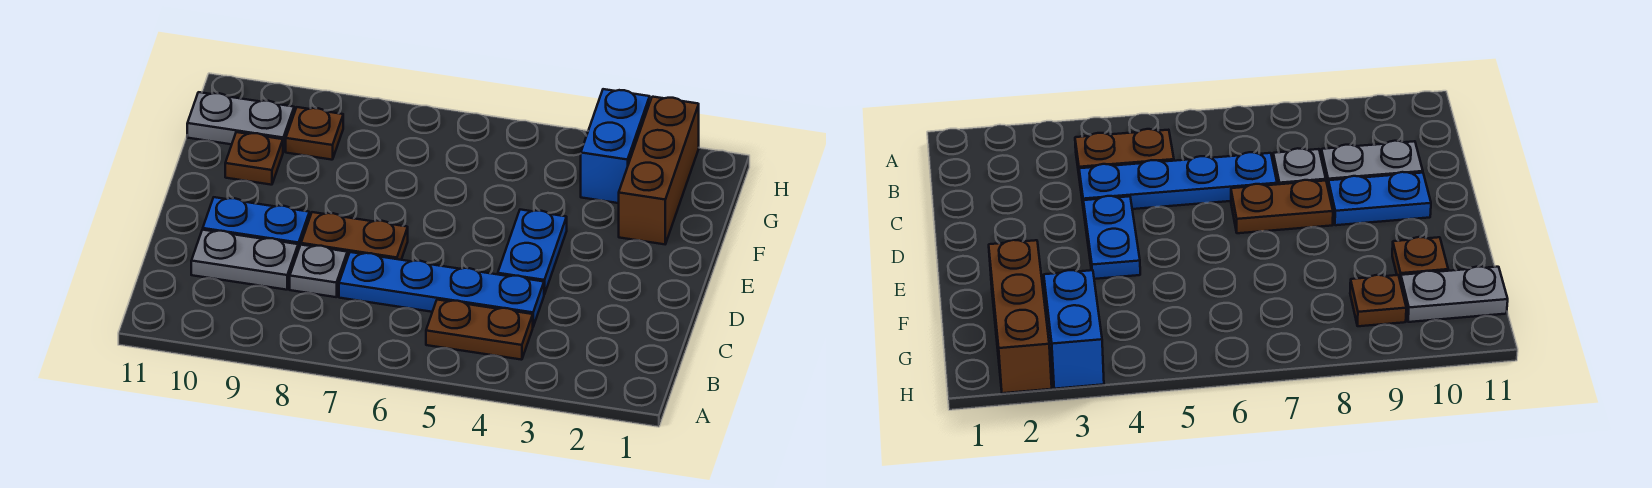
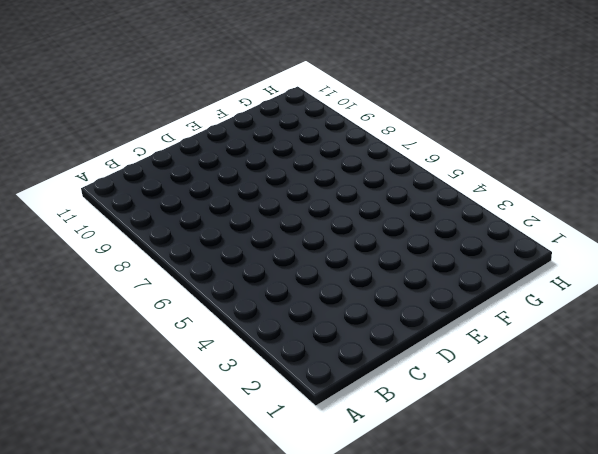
none -> brown 1x2 plate [426,300,533,360]
none -> blue 1x4 plate [339,252,544,326]
none -> grey 1x1 plate [290,245,347,297]

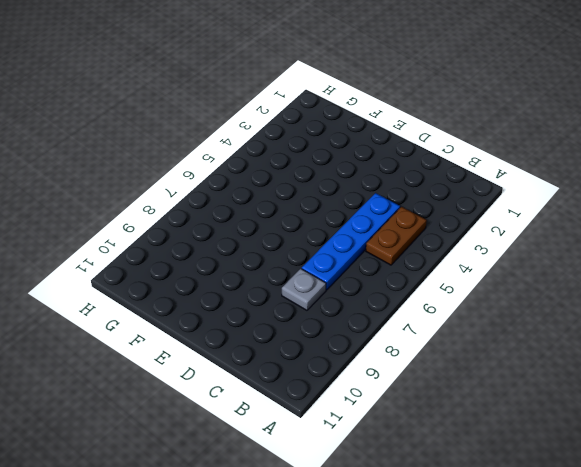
none -> grey 1x2 plate [191,230,298,290]
none -> blue 1x2 plate [498,210,567,294]
none -> brown 1x2 plate [301,212,408,260]

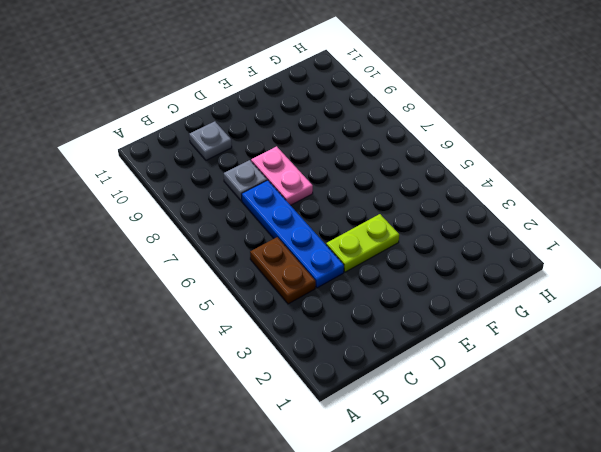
grey 1x1 plate [189,121,232,160] -> grey 1x2 plate [191,230,298,290]
lime 1x2 plate [326,214,399,272] -> blue 1x2 plate [498,210,567,294]
pink 1x2 plate [251,146,313,205] -> brown 1x2 plate [301,212,408,260]
none -> blue 1x2 plate [203,197,309,250]
none -> brown 1x3 brick [619,97,699,244]
none -> brown 1x1 plate [225,132,283,185]

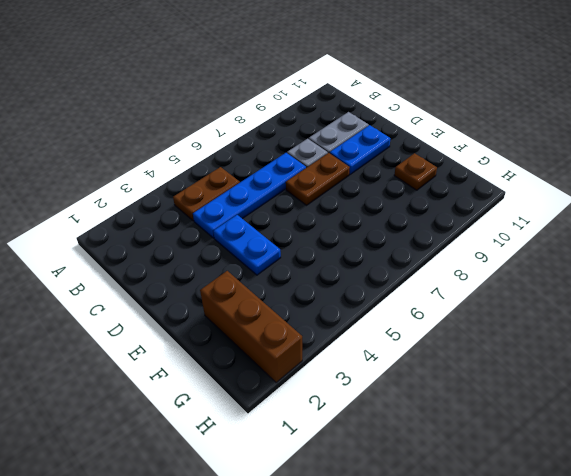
none -> blue 1x2 brick [581,89,650,203]
none -> brown 1x1 plate [286,107,343,160]
none -> grey 1x2 plate [187,92,294,152]

